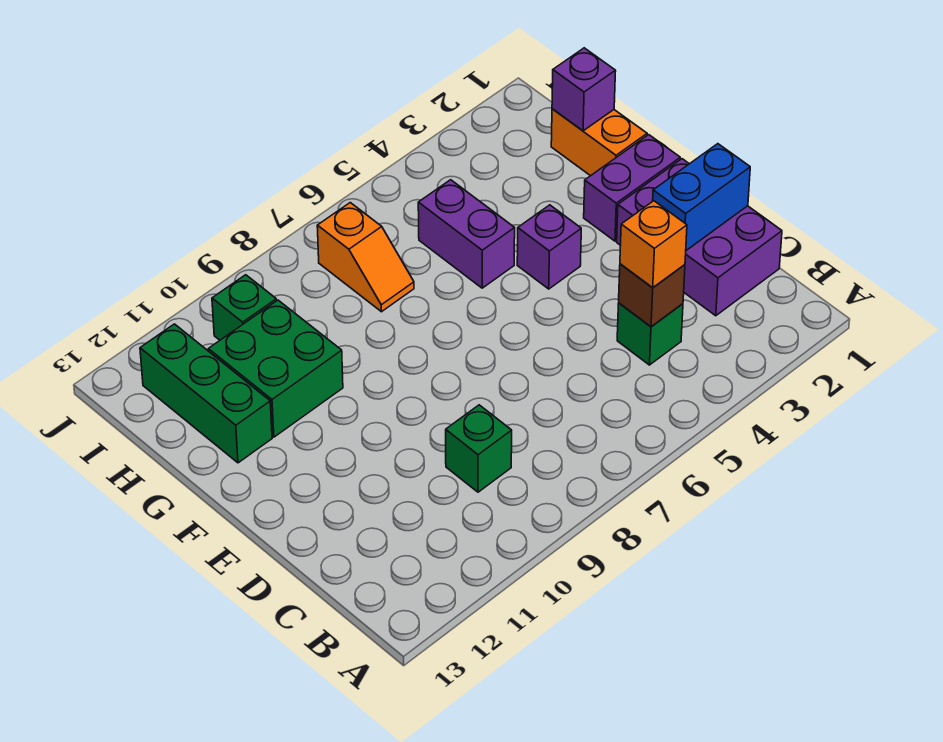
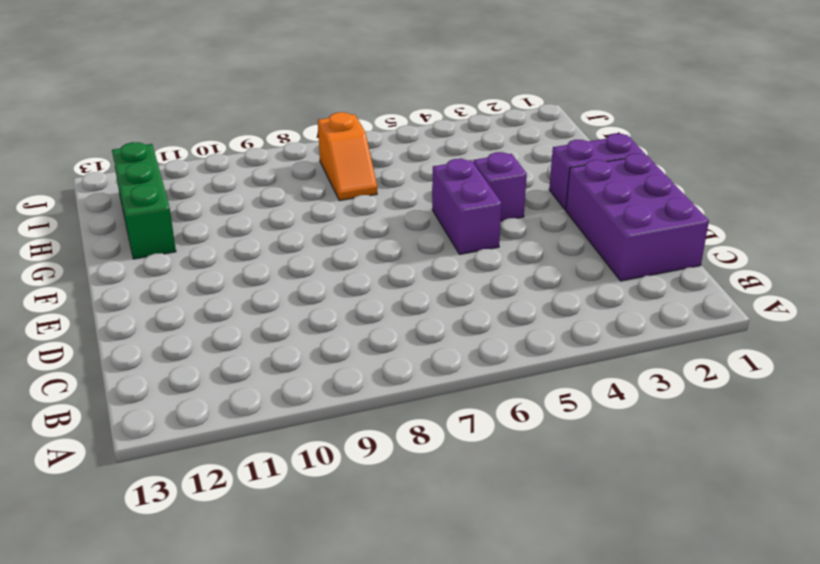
purple 1x2 brick [432,159,502,254] -> purple 1x2 brick moved to [418,180,515,288]
none -> green 1x1 brick [617,303,683,365]
none -> green 1x1 brick [446,405,512,492]
none -> orange 1x2 brick [551,109,647,176]

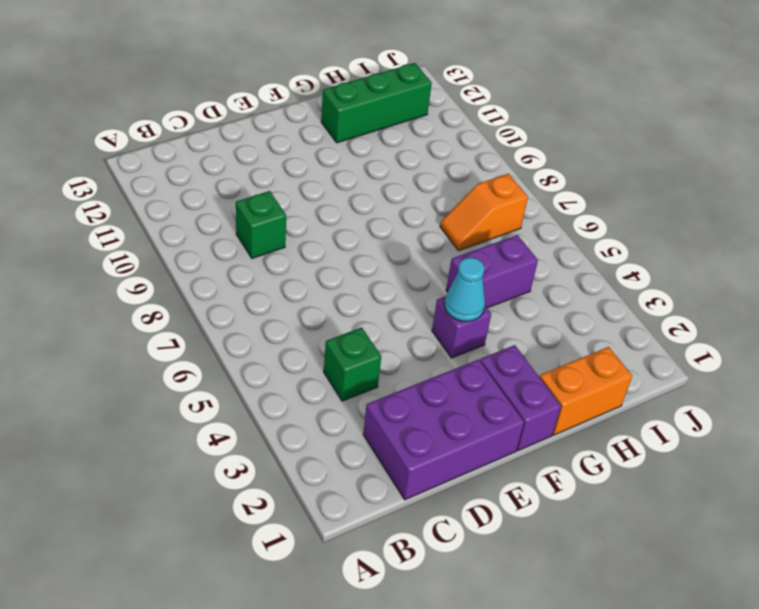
cyan 1x1 cone [445,258,485,322] -> none
none -> green 2x2 brick [208,300,343,437]
none -> green 1x1 brick [212,275,277,340]
none -> brown 1x1 brick [619,264,685,327]

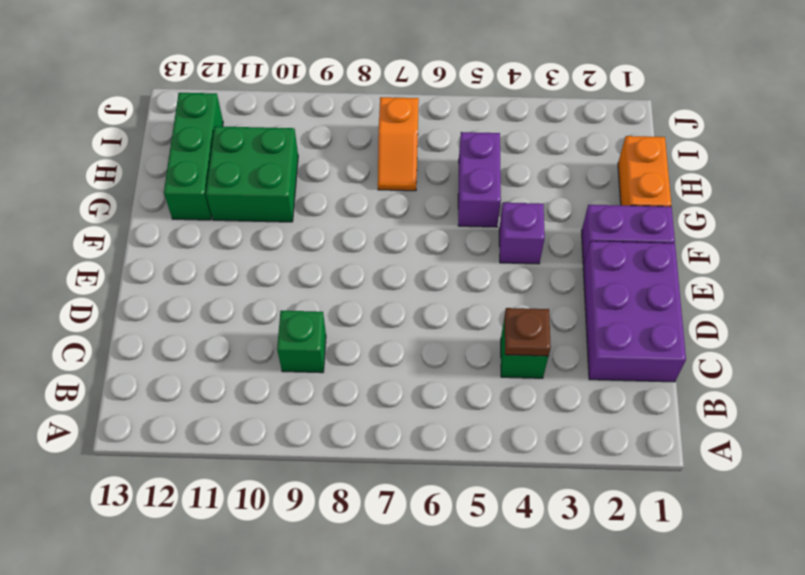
brown 1x1 plate [505,308,551,356] -> brown 1x1 brick [619,264,685,327]
none -> green 1x1 brick [212,275,277,340]
none -> blue 1x2 brick [653,144,750,250]
none -> purple 1x1 brick [552,48,616,131]

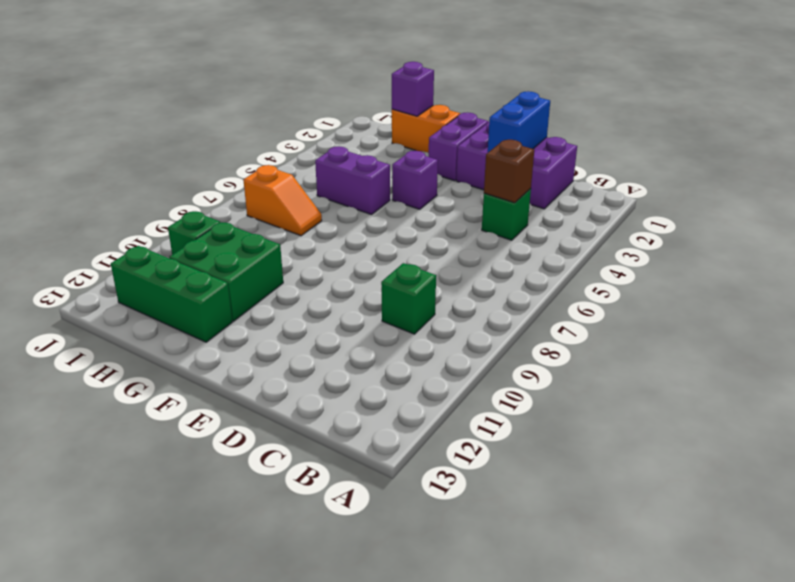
none -> orange 1x1 brick [620,201,687,288]

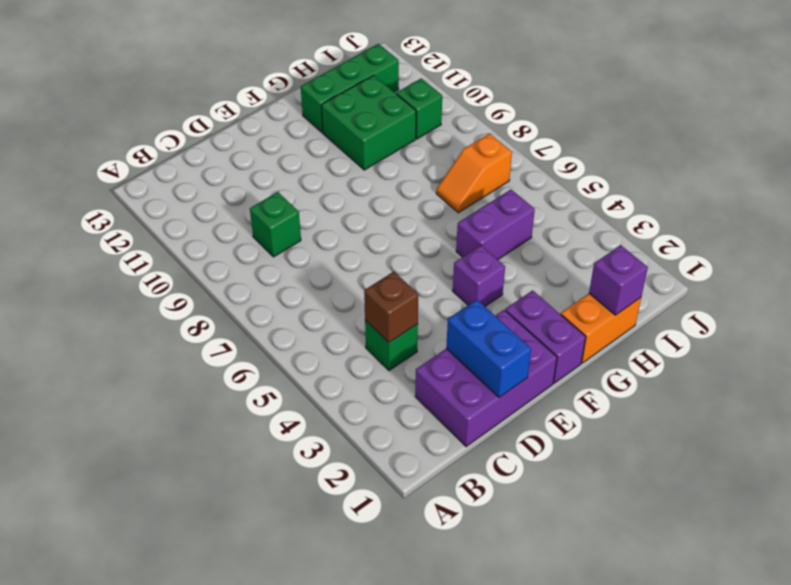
none -> orange 1x1 brick [620,201,687,288]

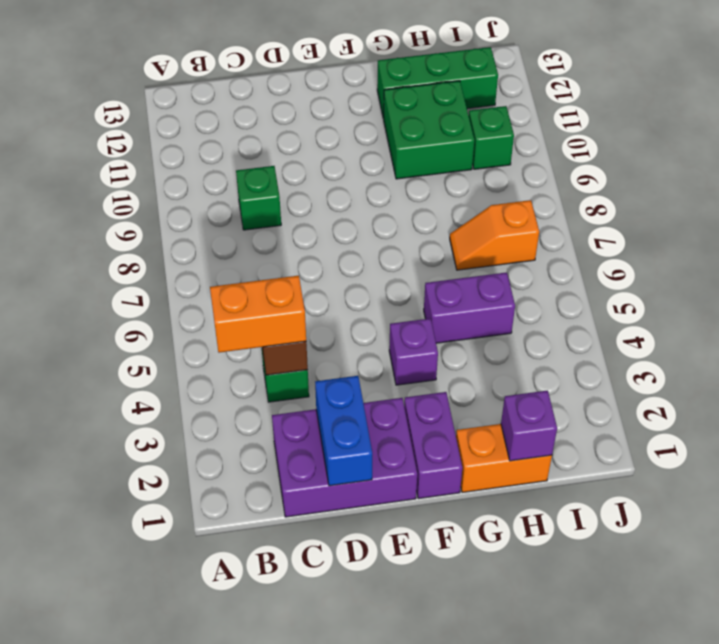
orange 1x2 brick [210,276,306,353] -> orange 1x1 brick [620,201,687,288]

